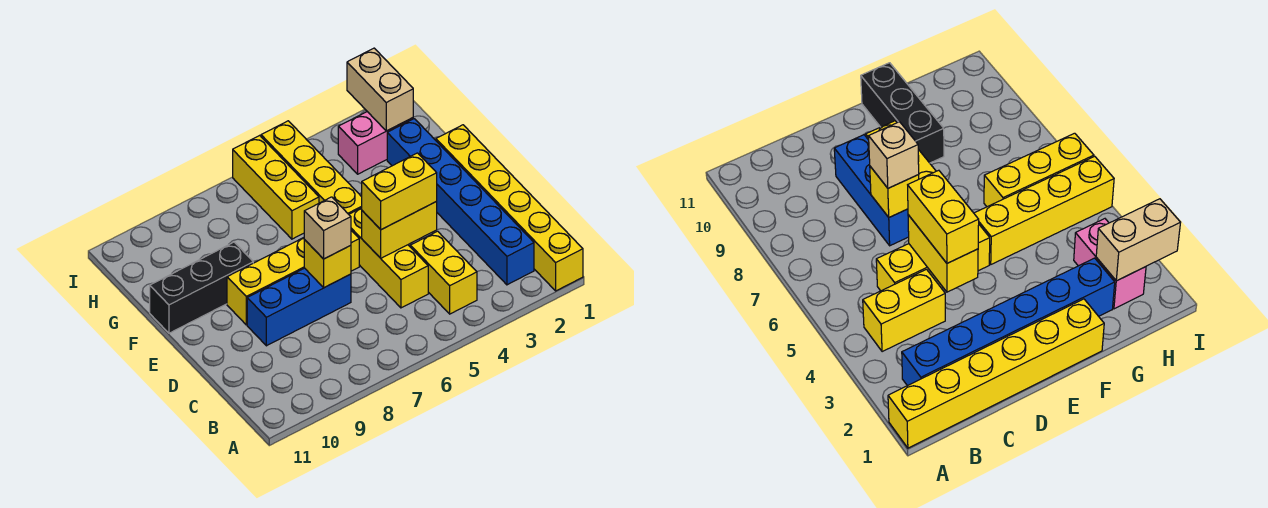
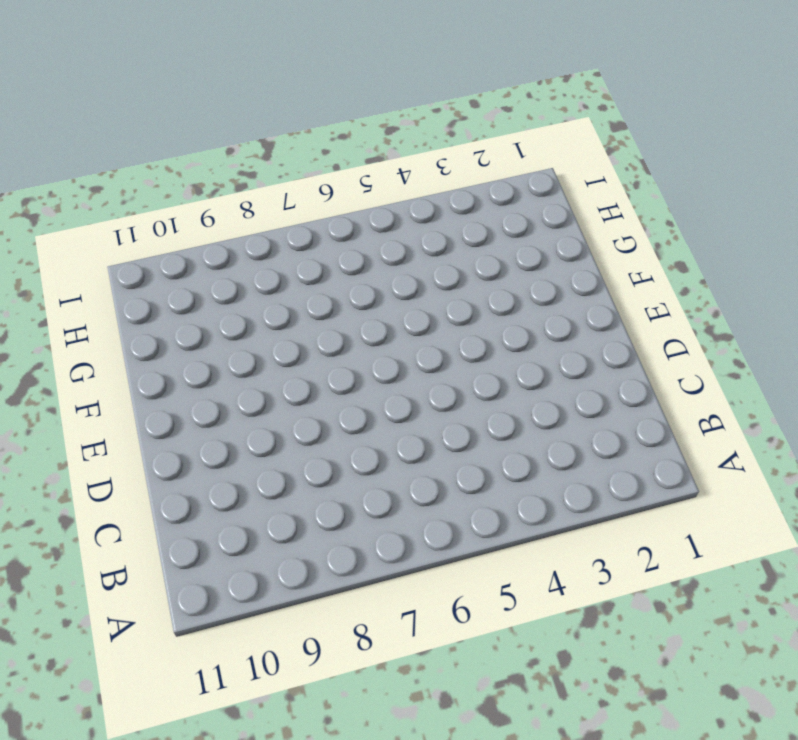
none -> yellow 1x6 brick [436,125,583,291]
none -> blue 1x6 brick [387,119,534,285]
none -> yellow 1x2 brick [410,231,477,314]

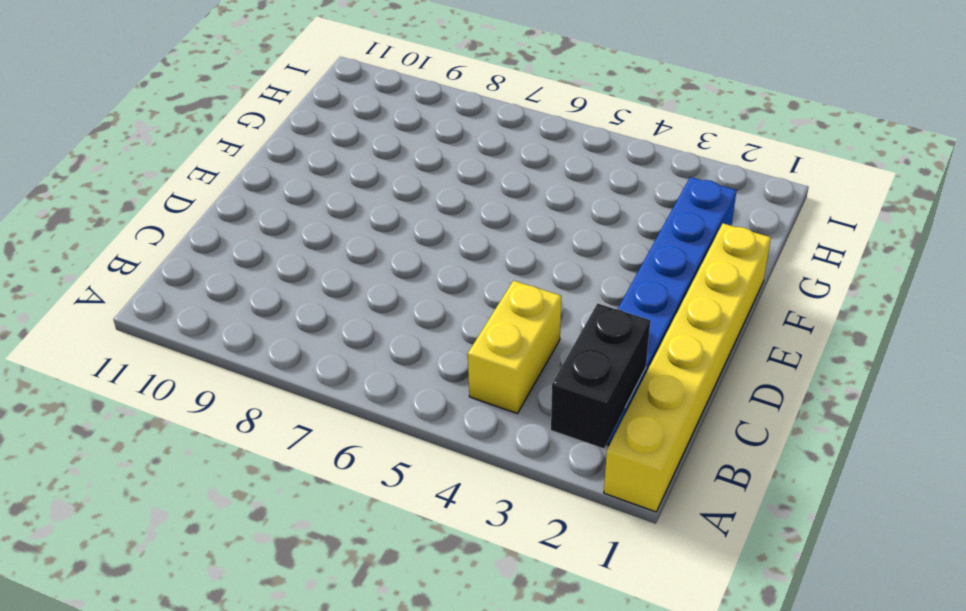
black 1x2 brick [551,303,650,448] -> none
none -> yellow 1x3 brick [349,208,428,308]
none -> blue 1x3 brick [247,268,351,346]
none -> yellow 1x4 brick [227,231,359,325]

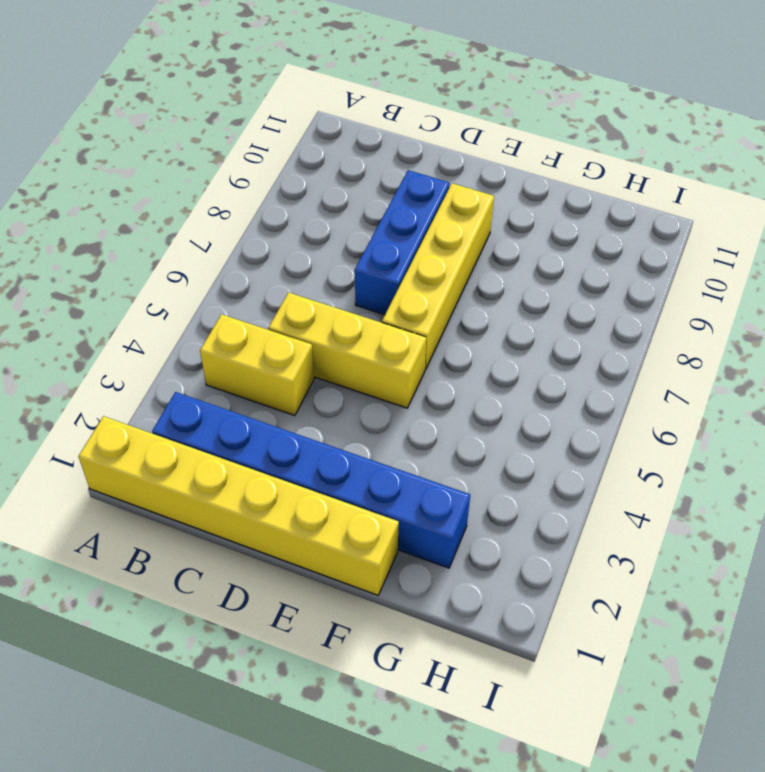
none -> yellow 1x4 brick [261,121,362,214]
none -> black 1x3 brick [150,242,253,333]
none -> yellow 1x3 brick [233,135,319,239]

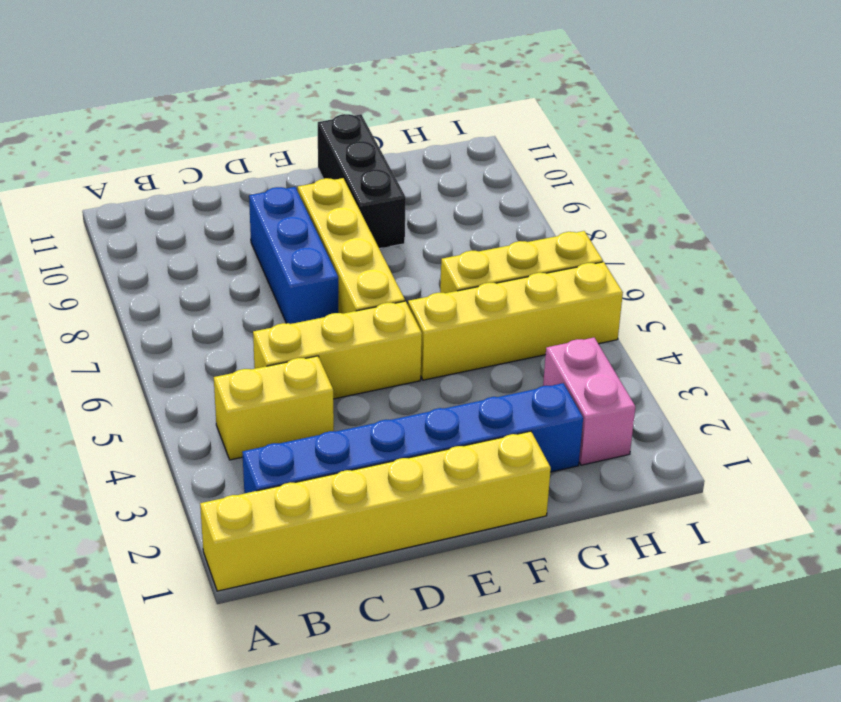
none -> yellow 1x2 brick [362,202,437,258]
none -> yellow 1x1 brick [304,240,351,288]
none -> tan 1x2 brick [347,48,413,131]

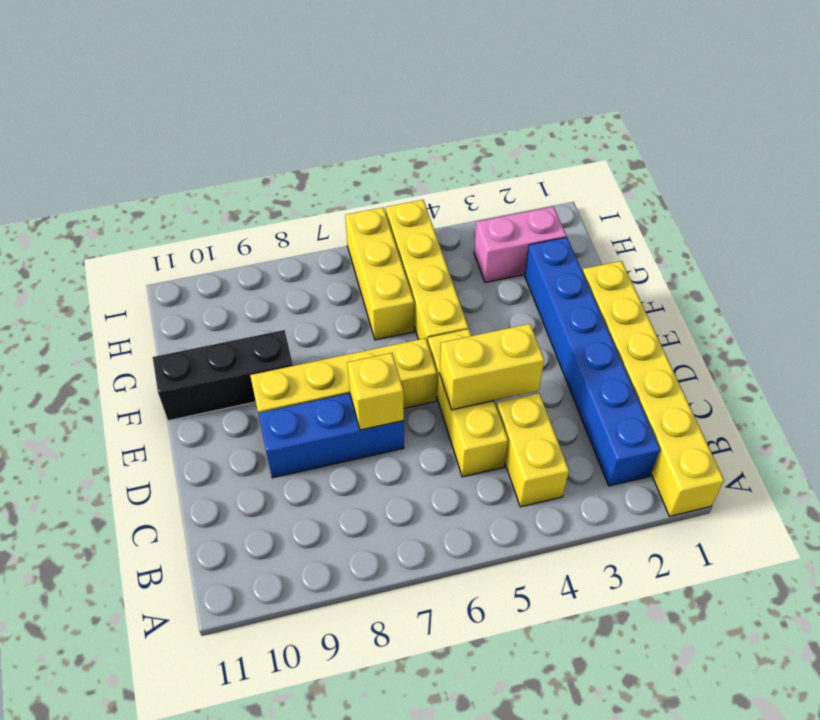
none -> tan 1x2 brick [347,48,413,131]
none -> yellow 1x2 brick [362,153,437,230]
none -> tan 1x1 brick [304,197,351,259]

